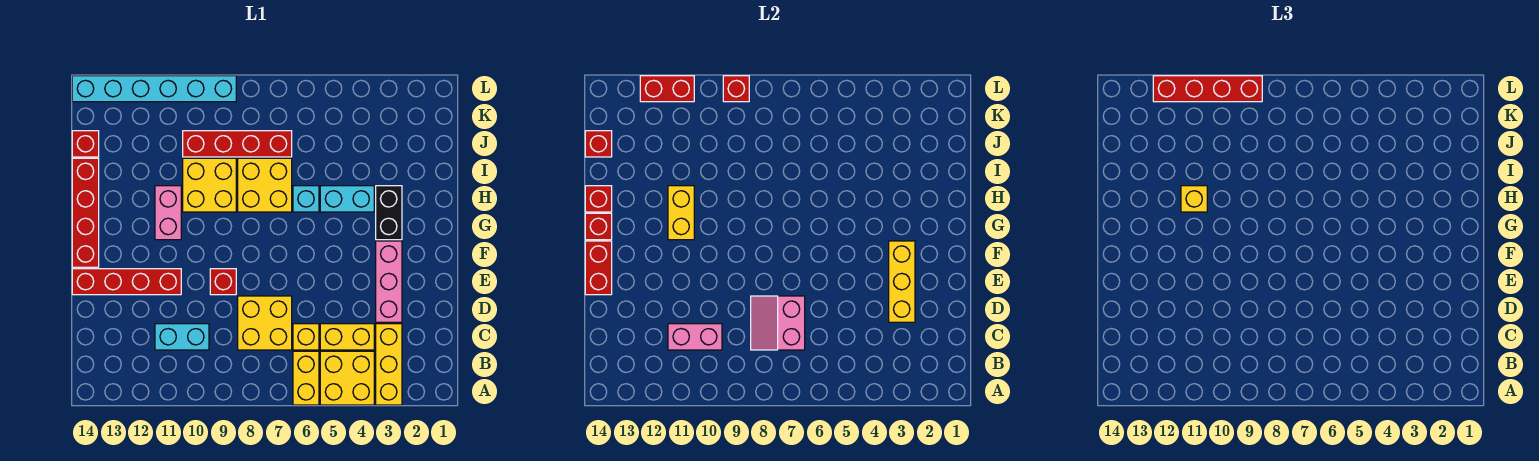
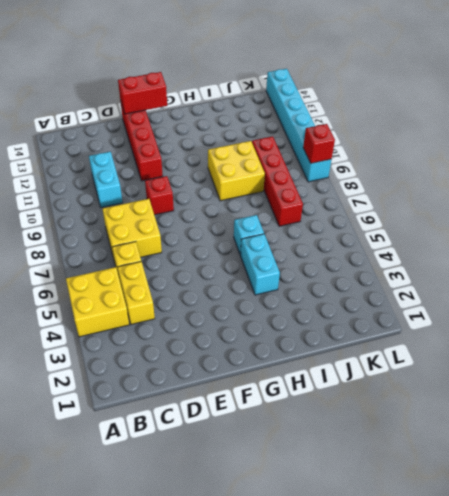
none -> yellow 1x3 brick [376,324,402,405]
none -> yellow 1x2 brick [293,351,319,405]
none -> pink 1x3 brick [376,241,402,322]
none -> red 1x4 brick [72,158,99,267]

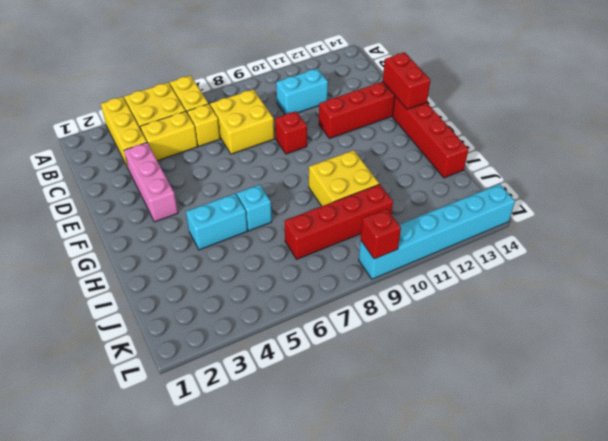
none -> black 1x2 brick [376,186,402,240]
none -> pink 1x2 brick [155,186,181,240]
none -> yellow 2x2 brick [238,158,292,212]
none -> red 1x1 brick [72,131,99,157]

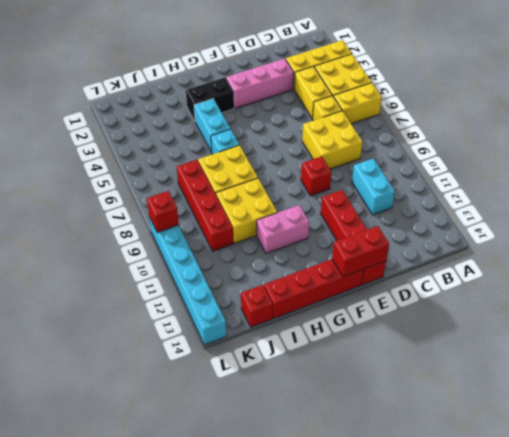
none -> pink 2x2 slope [751,296,805,350]
none -> pink 1x2 brick [668,324,722,350]
none -> yellow 1x3 brick [889,241,915,322]
none -> yellow 1x2 brick [668,186,694,240]

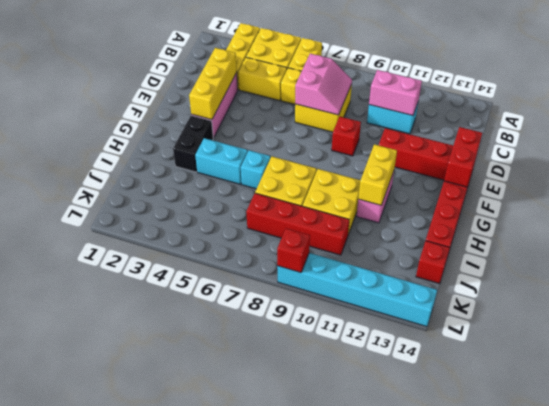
none -> red 1x1 brick [585,213,612,240]
none -> red 1x1 brick [585,186,612,212]
none -> red 1x1 brick [585,131,612,157]
none -> red 1x2 brick [640,76,694,102]

